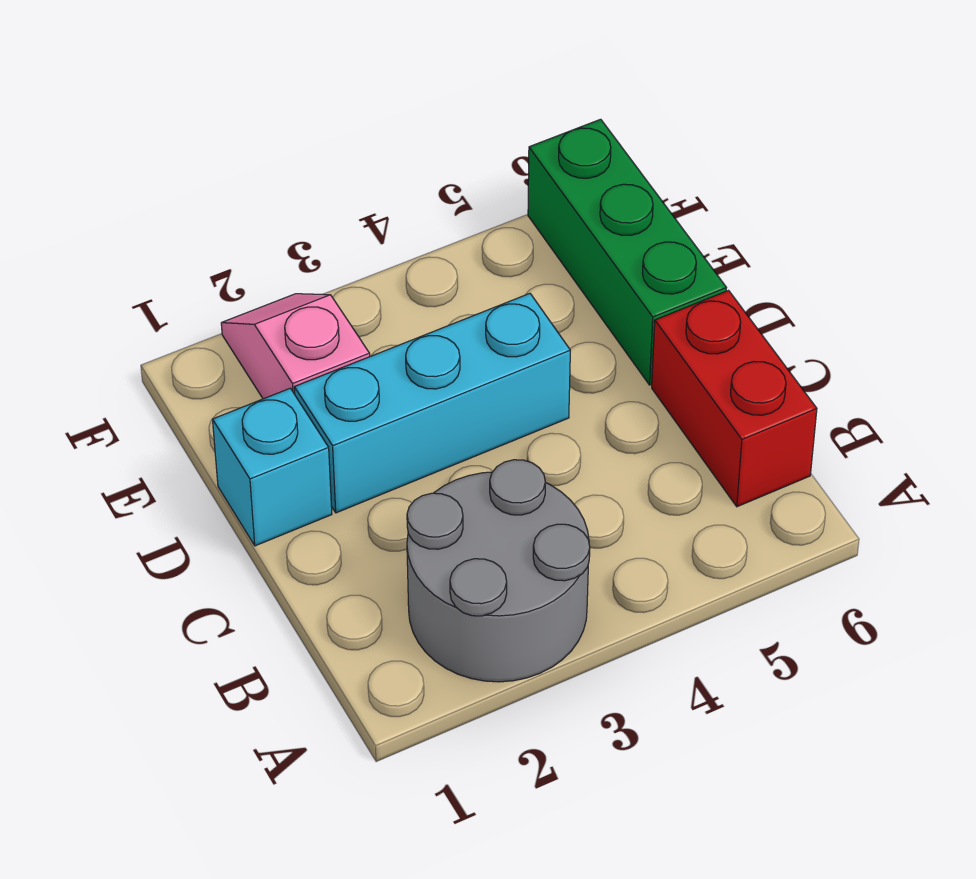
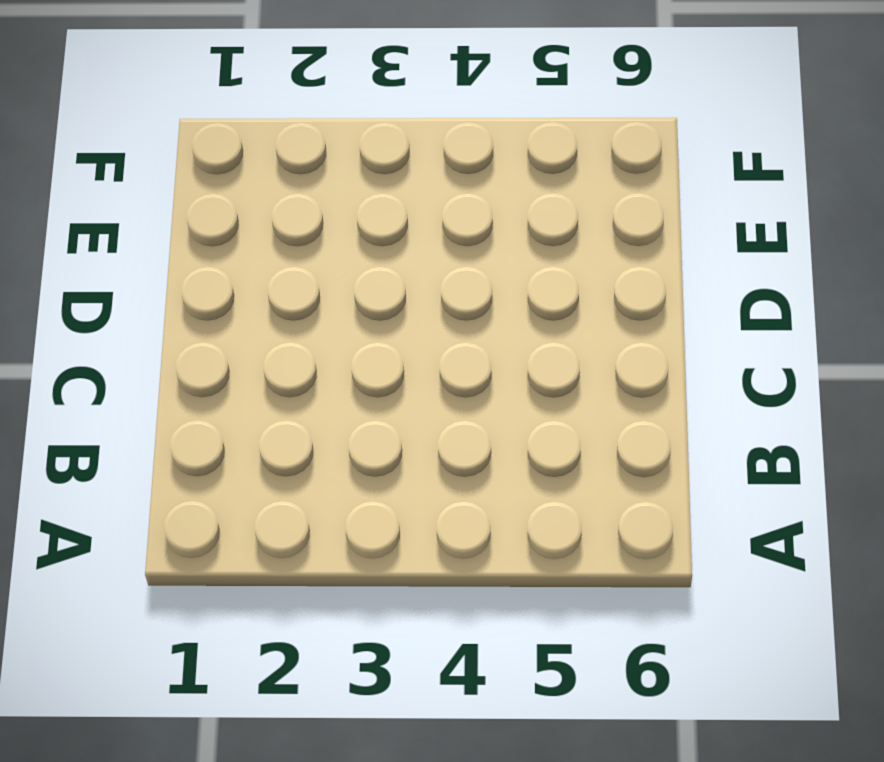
none -> grey 2x2 round brick [407,460,590,682]
none -> red 1x2 brick [652,291,817,507]

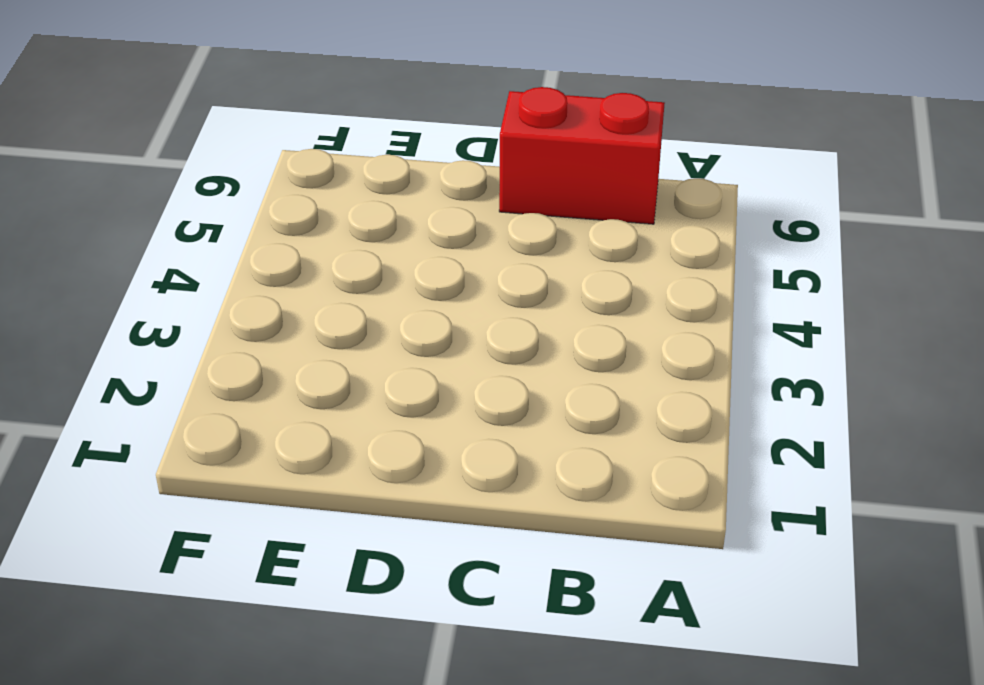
none -> grey 2x2 round brick [407,460,590,682]
none -> cyan 1x1 brick [213,388,332,546]

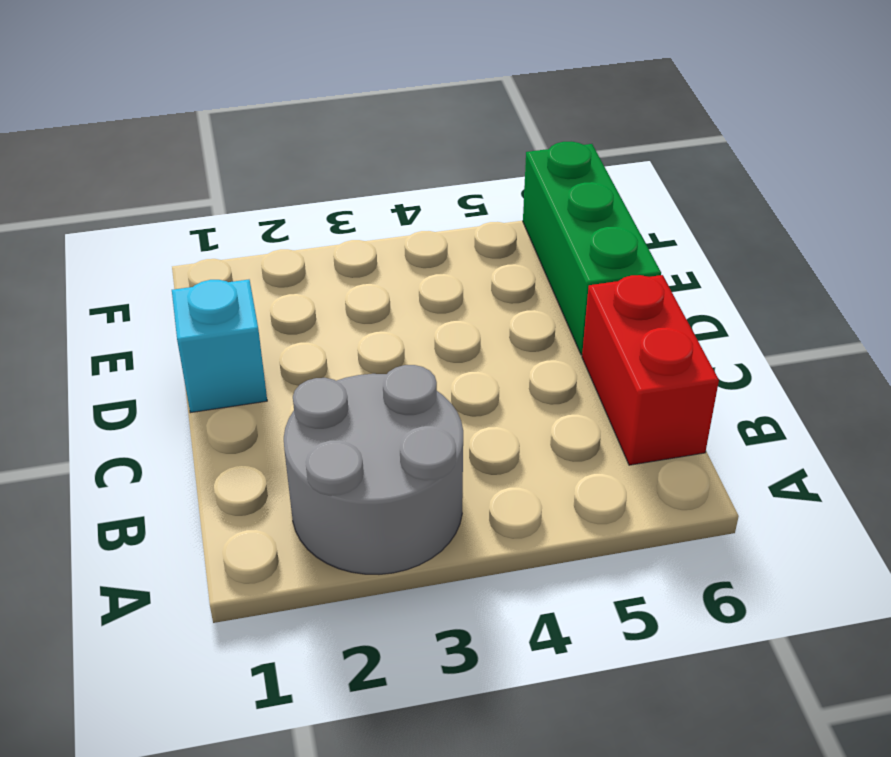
none -> cyan 1x3 brick [294,293,570,513]
none -> pink 1x2 slope [221,294,370,399]

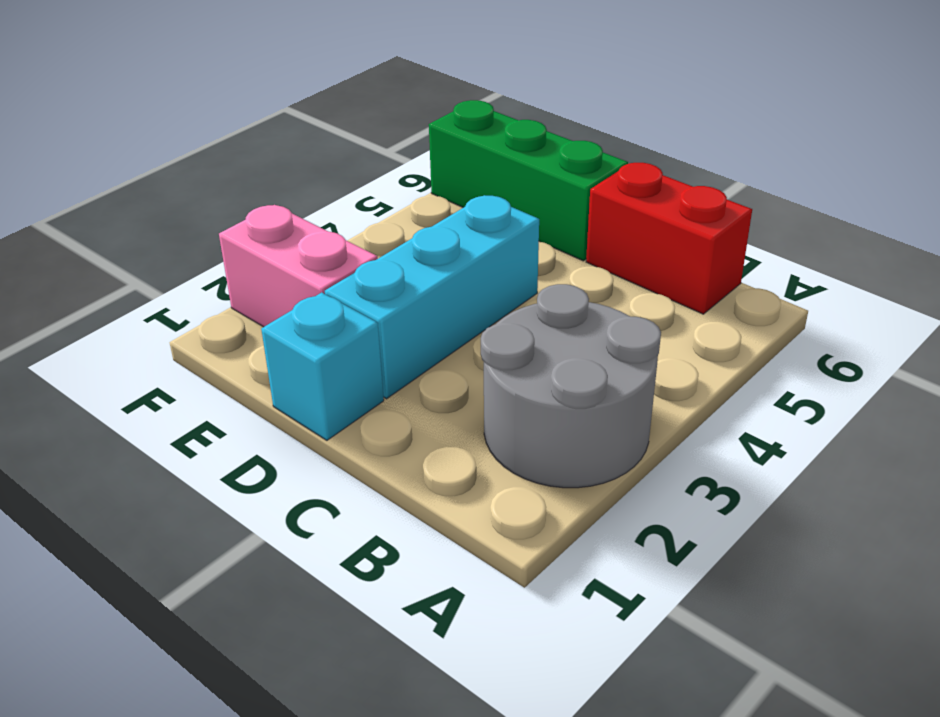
pink 1x2 brick [219,205,378,327] -> pink 1x2 slope [221,294,370,399]

